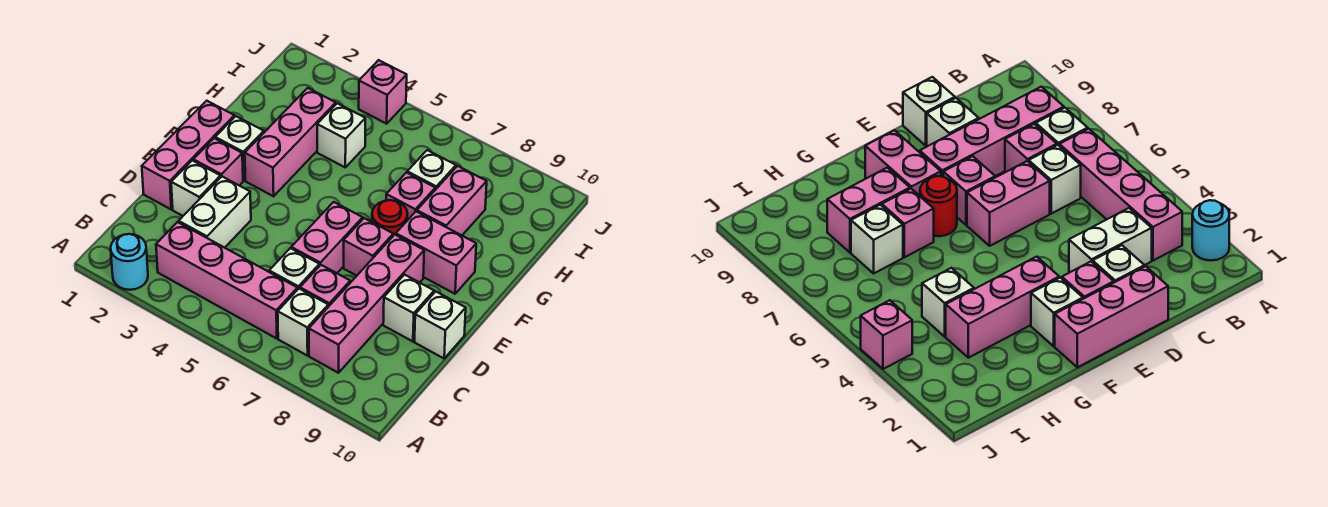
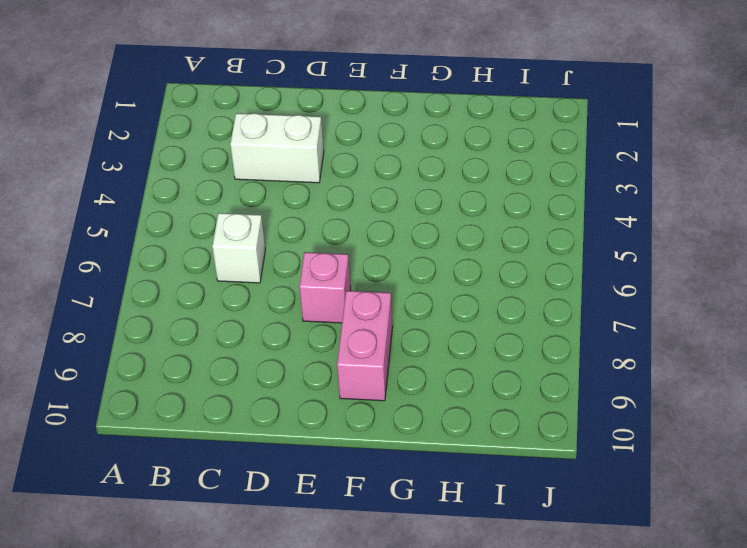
none -> cyan 1x1 round brick [111,234,148,290]
none -> pink 1x4 brick [156,222,297,338]
none -> white 1x1 brick [278,289,328,356]

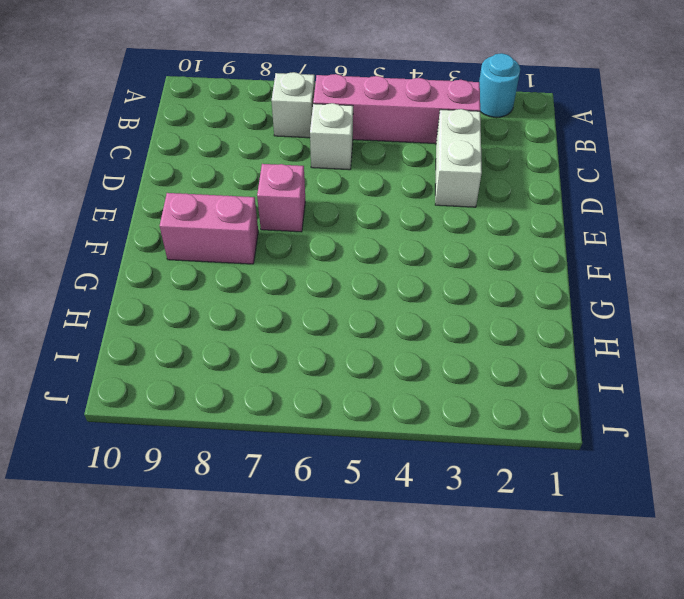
none -> pink 1x4 brick [309,235,424,373]
none -> pink 1x1 brick [300,265,350,307]
none -> pink 1x3 brick [142,101,234,209]

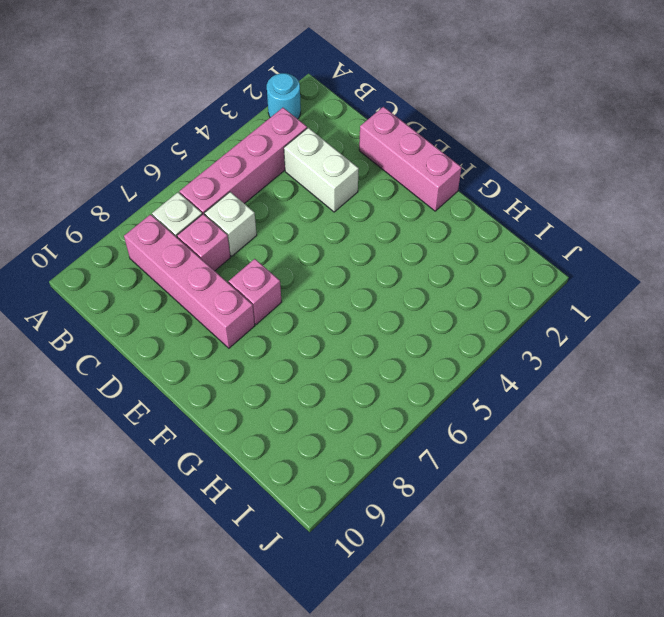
none -> white 1x1 brick [171,160,221,216]
none -> pink 1x2 brick [291,202,363,273]
none -> white 1x1 brick [383,275,434,341]

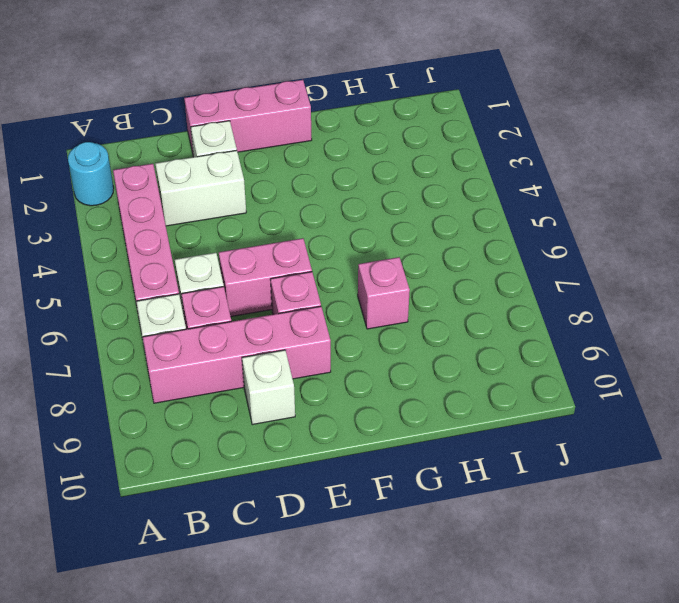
none -> white 1x1 brick [415,292,466,358]
none -> pink 1x1 brick [193,138,243,186]
none -> white 1x1 brick [215,116,264,180]

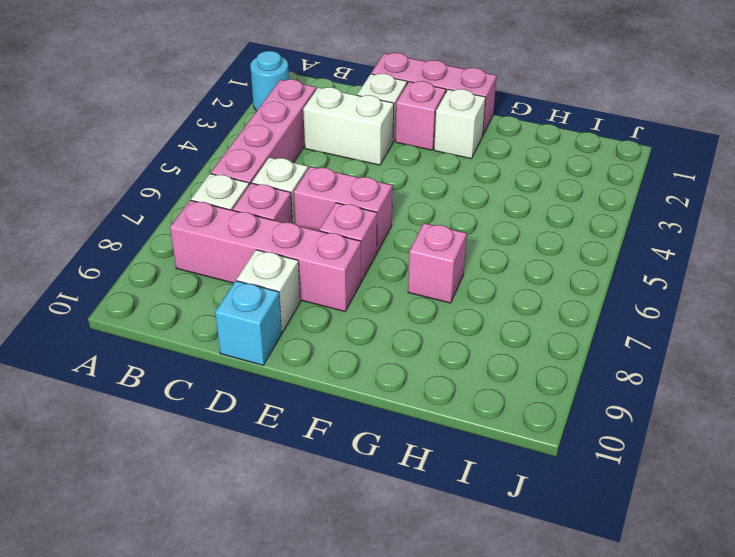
cyan 1x1 brick [215,281,282,365] -> white 1x1 brick [415,292,466,358]
none -> pink 1x3 brick [245,88,336,196]
none -> red 1x1 round brick [372,200,408,236]
none -> pink 1x2 brick [396,212,476,294]

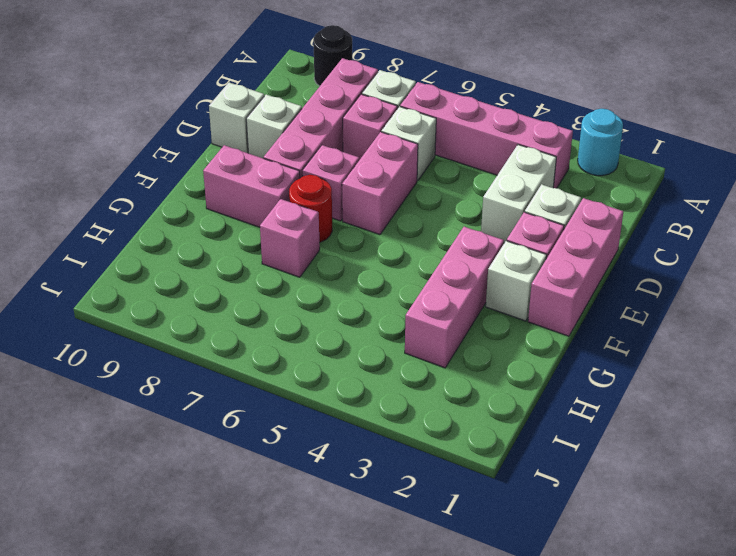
black 1x1 round brick [313,25,352,86] -> none
none -> pink 1x2 brick [417,166,487,235]
none -> white 1x1 brick [317,103,365,167]
none -> white 1x1 brick [407,150,456,190]

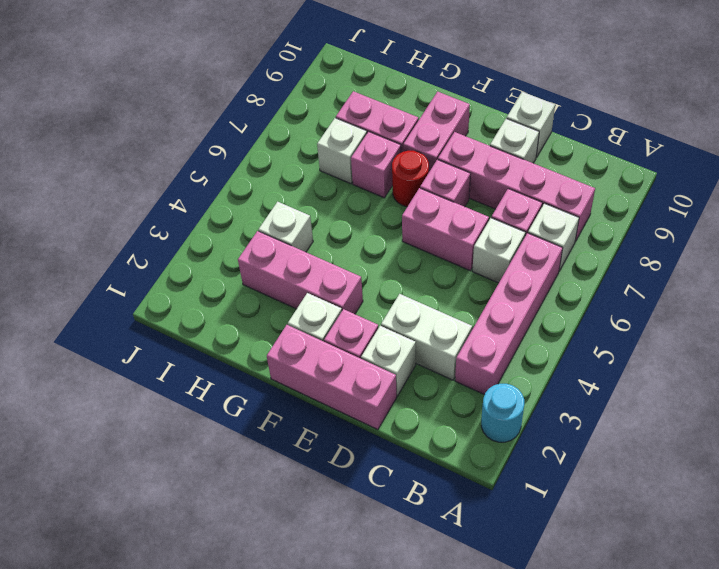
none -> pink 1x1 brick [359,60,407,124]

